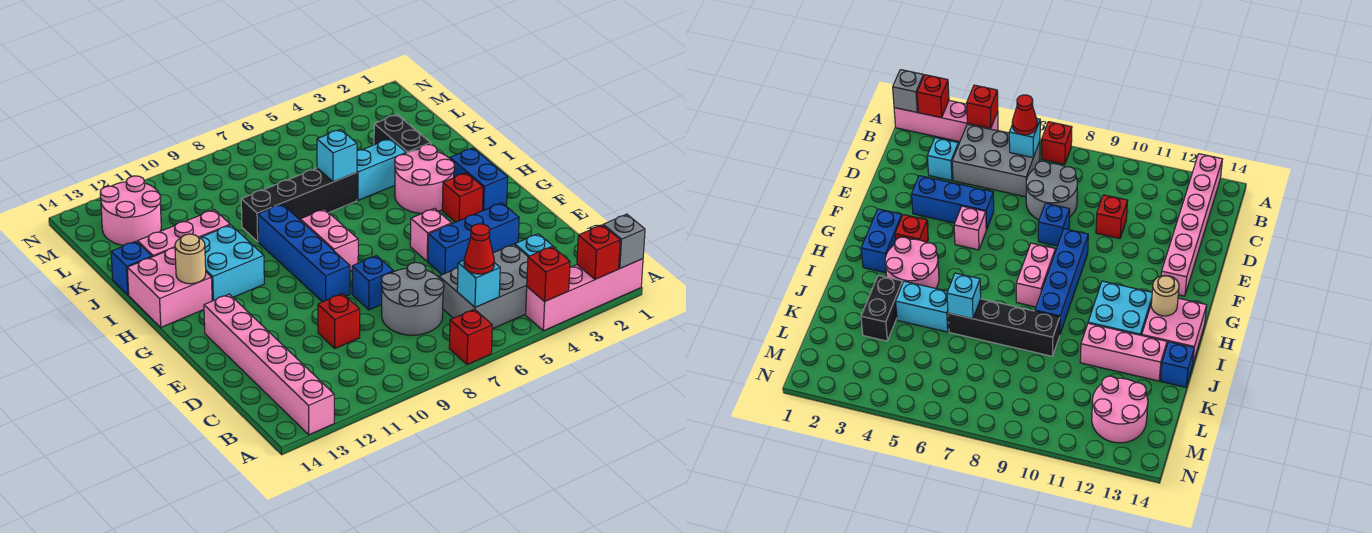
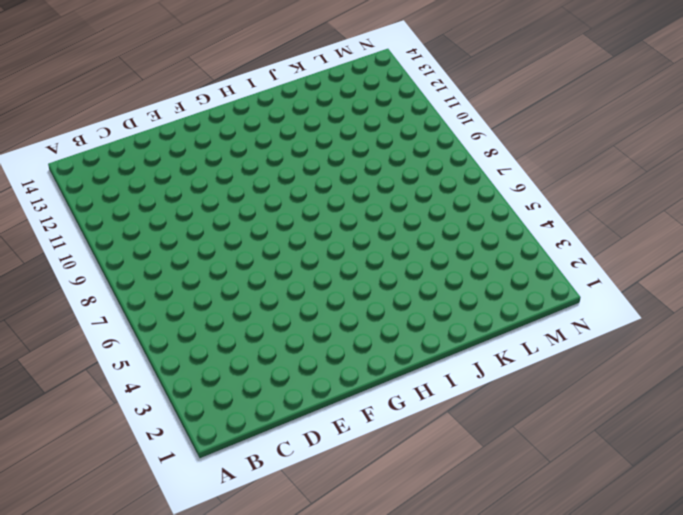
none -> pink 1x4 brick [526,259,643,331]
none -> red 1x1 brick [449,309,492,365]
none -> pink 1x6 brick [204,294,334,435]
none -> grey 2x3 brick [439,244,528,329]

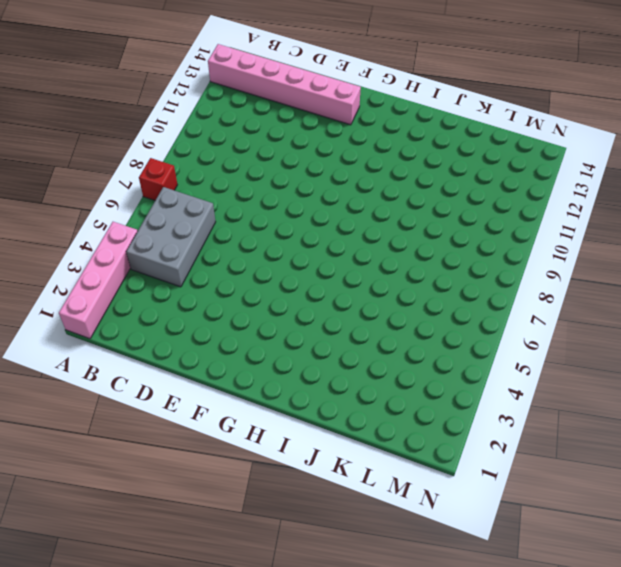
none -> cyan 1x1 brick [515,234,556,257]
none -> grey 2x2 round brick [381,262,444,335]
none -> red 1x1 brick [318,294,360,348]
none -> blue 1x3 brick [428,203,519,275]

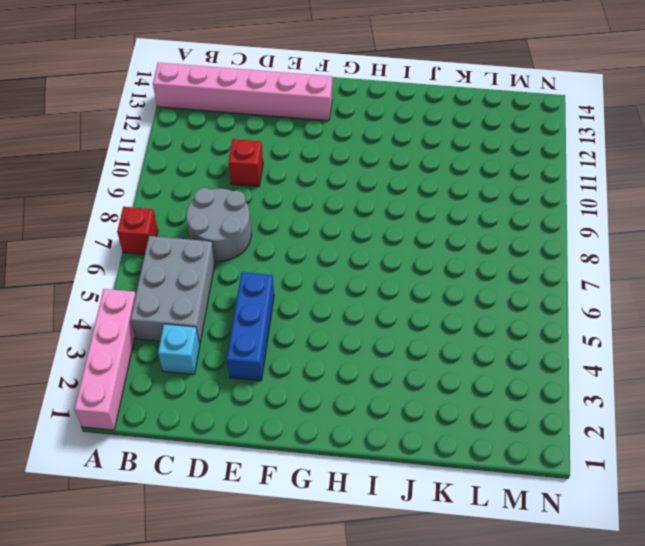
none -> blue 1x1 brick [352,256,394,310]
none -> pink 1x1 brick [410,208,452,262]
none -> blue 1x4 brick [258,204,350,302]
none -> blue 1x2 brick [450,148,508,211]

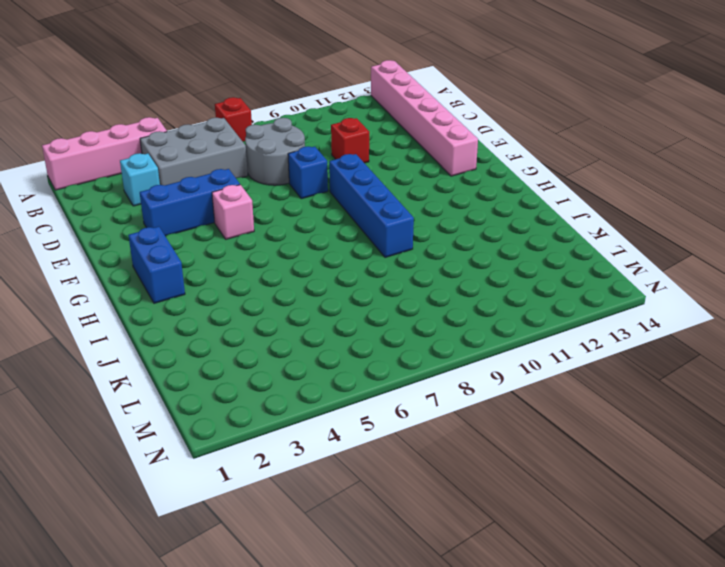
none -> red 1x1 brick [442,173,483,222]
none -> pink 1x2 brick [300,209,358,271]
none -> pink 2x2 round brick [395,145,455,213]
none -> cyan 2x2 brick [198,225,264,301]

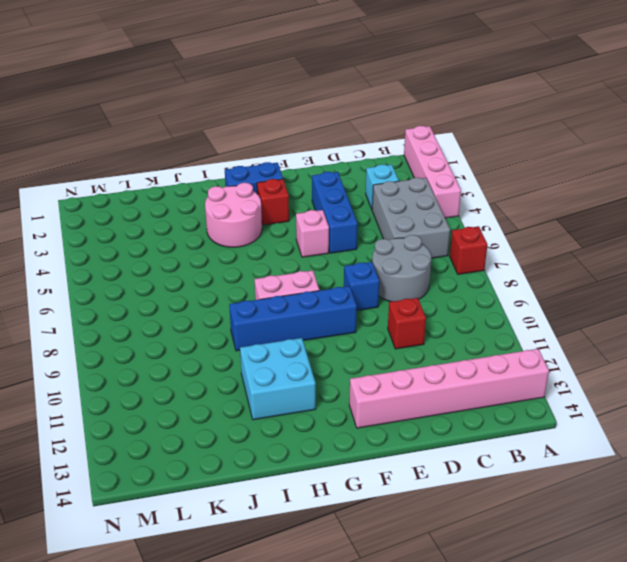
none -> pink 2x2 brick [127,248,212,327]
none -> black 1x2 brick [374,114,431,153]
none -> cyan 1x2 brick [357,139,406,200]
none -> black 1x4 brick [241,168,357,241]

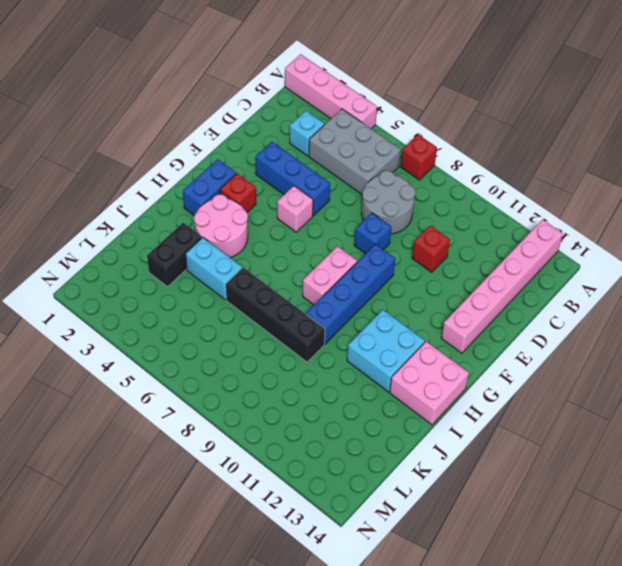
none -> pink 1x3 brick [138,210,230,257]
none -> blue 1x1 brick [111,241,152,295]
none -> pink 2x2 round brick [100,176,161,245]
none -> grey 1x1 brick [603,214,645,268]

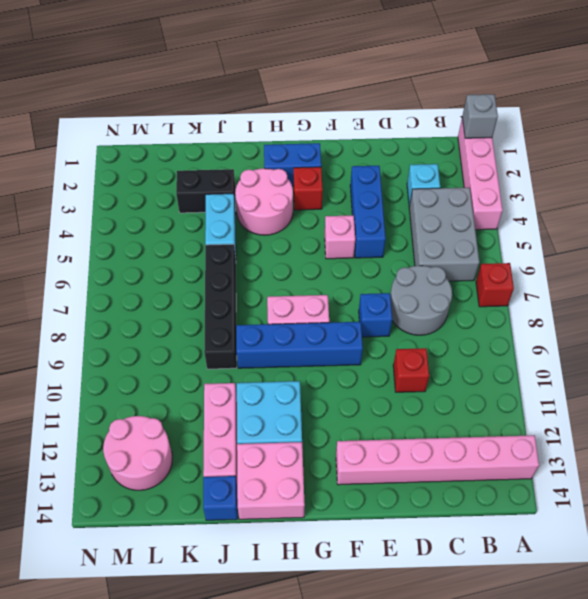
none -> red 1x1 brick [577,225,620,279]
none -> red 1x1 brick [527,247,570,301]
none -> cyan 1x1 brick [457,260,500,307]
none -> tan 1x1 round brick [175,234,206,284]

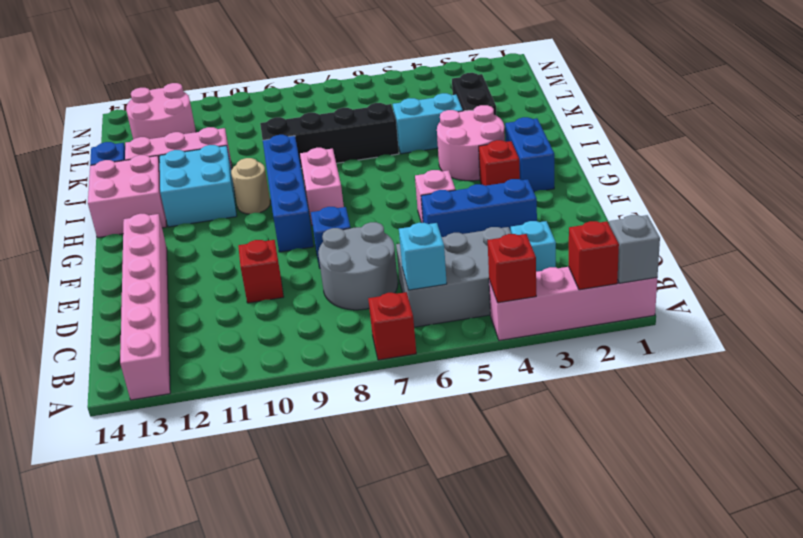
tan 1x1 round brick [231,158,270,214] -> tan 1x1 round brick moved to [175,234,206,284]
none -> cyan 1x1 brick [317,129,357,182]
none -> red 1x1 cone [464,224,495,274]

